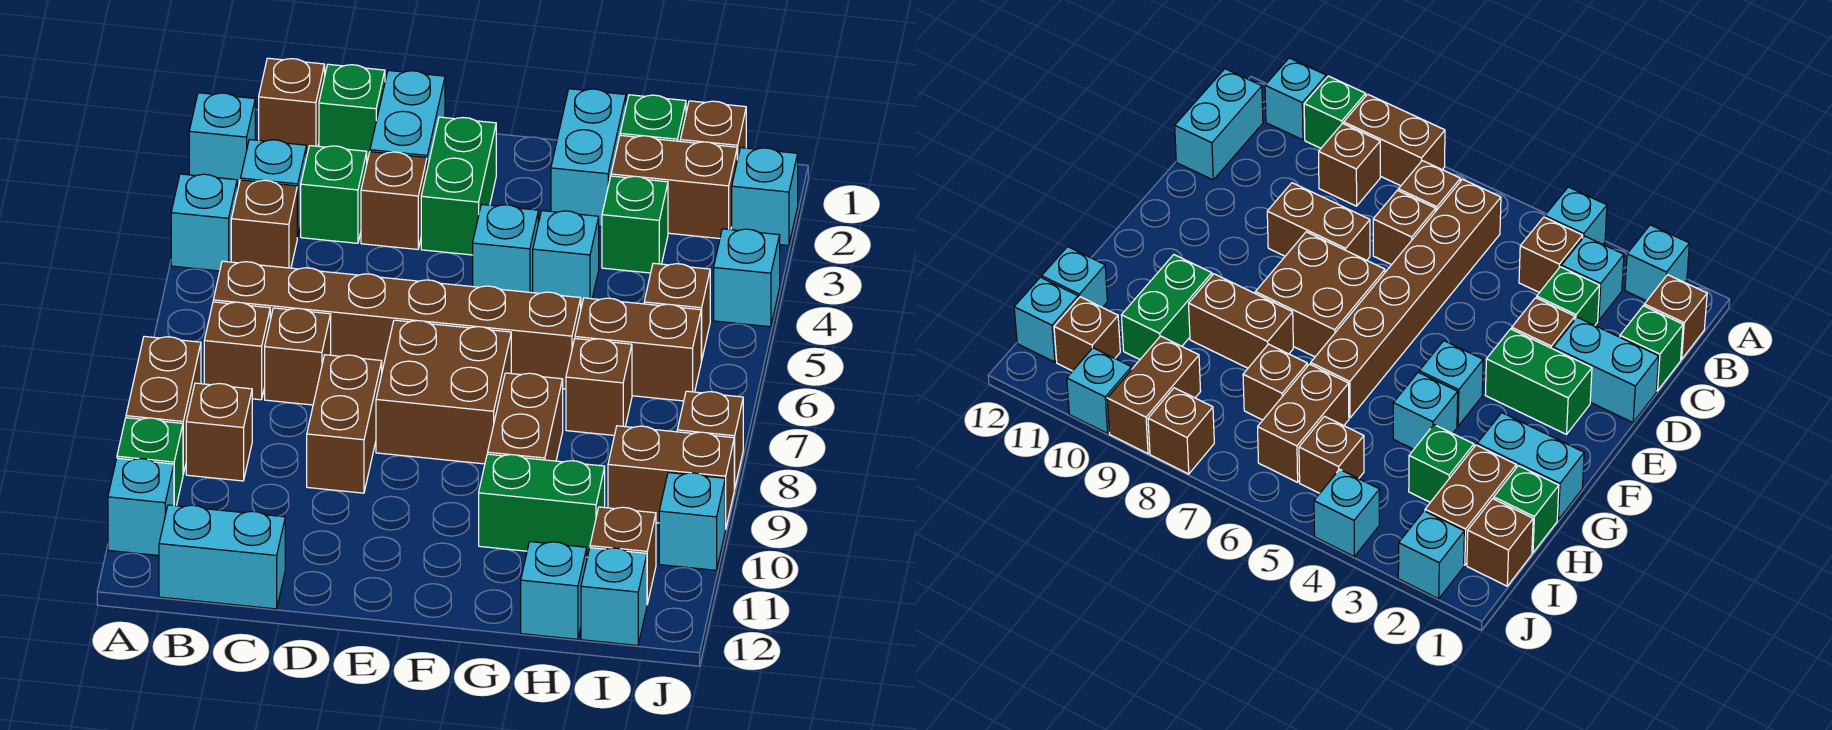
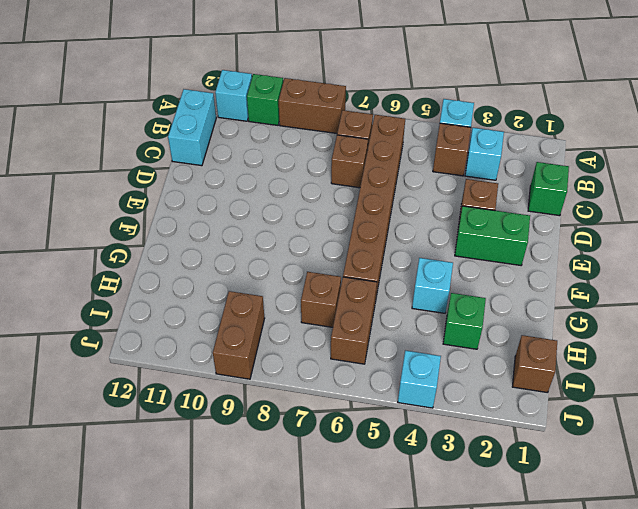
none -> cyan 1x1 brick [189,93,255,190]
none -> brown 1x1 brick [259,58,325,155]
none -> brown 1x1 brick [186,383,252,481]
none -> green 1x1 brick [301,146,367,243]

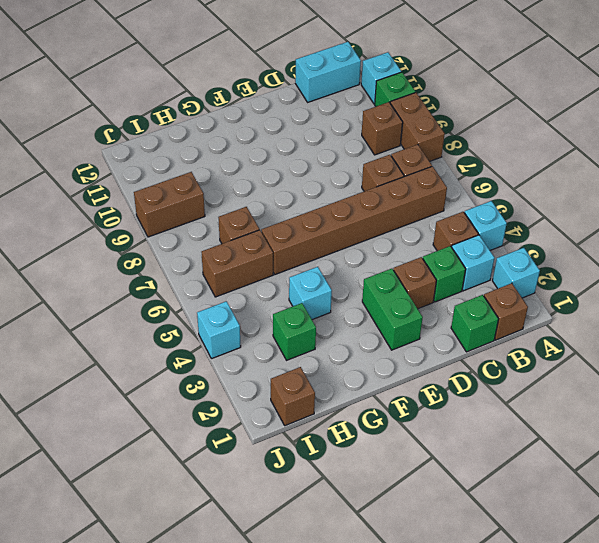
none -> cyan 1x2 brick [370,70,445,168]
none -> brown 1x2 brick [307,355,382,493]
none -> brown 2x2 brick [376,320,511,464]
none -> cyan 1x1 brick [473,204,538,293]

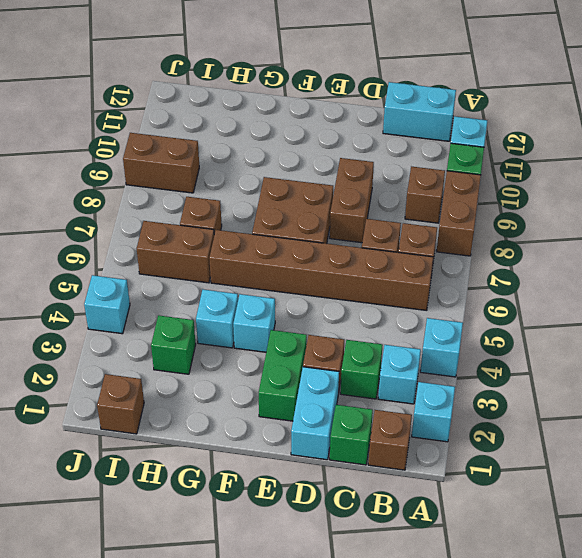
none -> brown 1x1 brick [231,180,297,268]
none -> cyan 1x2 brick [551,89,626,227]
none -> brown 1x2 brick [488,373,563,461]
none -> green 1x2 brick [479,454,605,557]

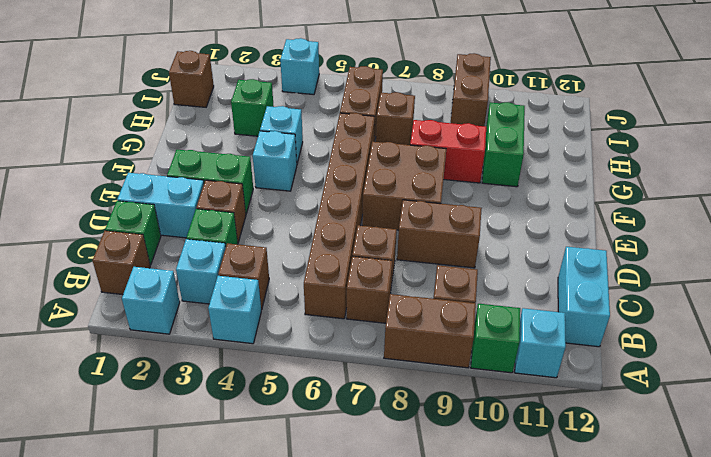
red 1x2 brick [410,120,486,183] -> brown 1x2 brick [488,373,563,461]
none -> cyan 1x2 brick [551,89,626,227]
none -> green 1x1 brick [620,95,686,141]
none -> brown 1x2 brick [611,135,737,238]
none -> cyan 1x1 brick [521,542,587,639]

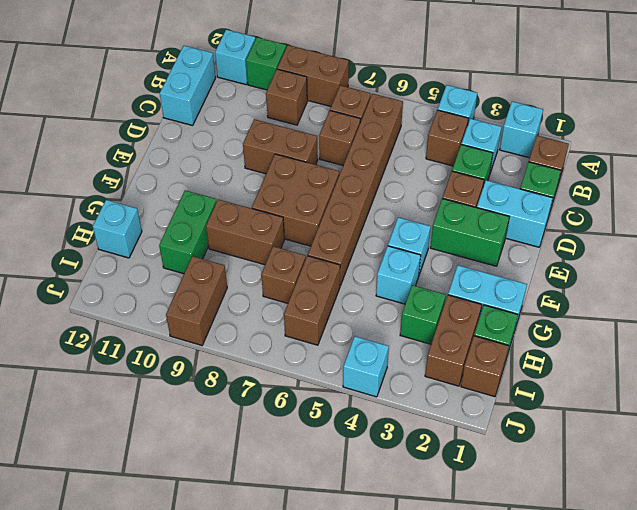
none -> brown 1x1 brick [644,263,710,361]
none -> brown 1x1 brick [590,507,656,604]
none -> cyan 1x1 brick [581,548,647,645]
none -> cyan 1x1 brick [732,148,798,245]

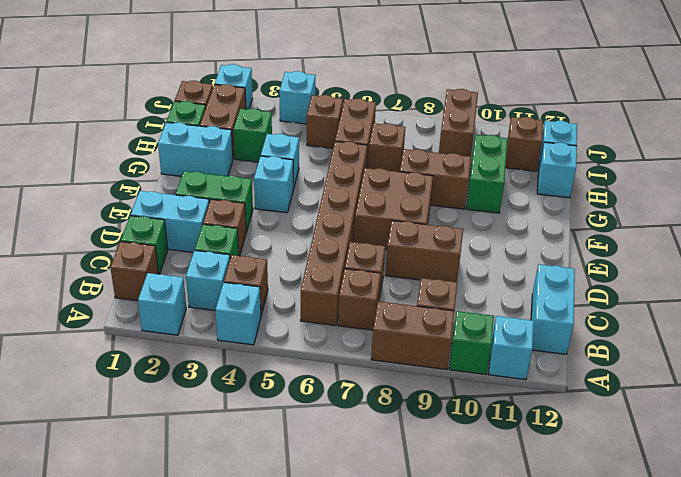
none -> brown 1x1 brick [677,391,743,489]
none -> cyan 1x1 brick [659,473,725,570]

